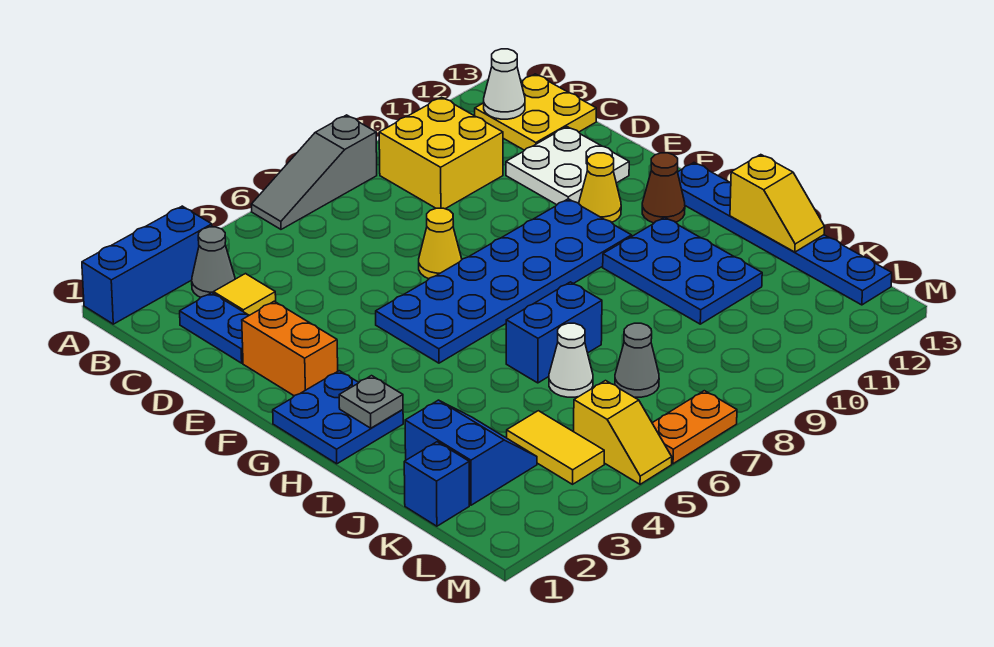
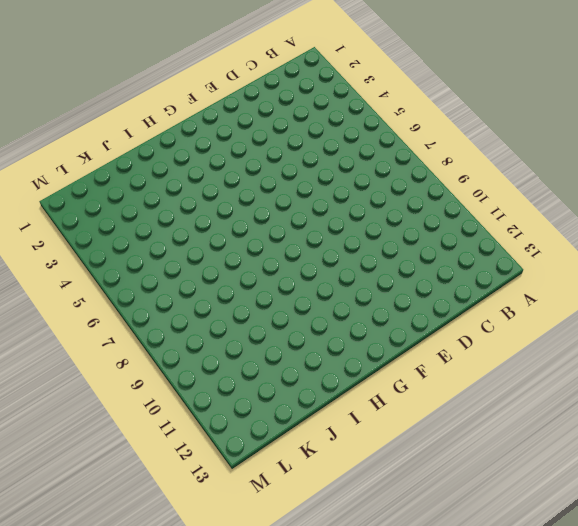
none -> blue 1x3 brick [82,206,212,324]
none -> grey 1x3 slope [251,115,377,229]
none -> grey 1x1 cone [192,227,235,297]

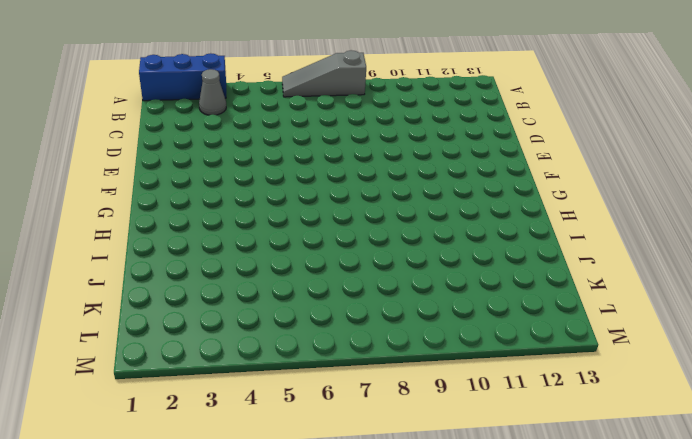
none -> yellow 2x2 brick [379,97,503,209]
none -> yellow 2x2 plate [475,74,596,150]
none -> blue 1x2 plate [180,293,249,363]

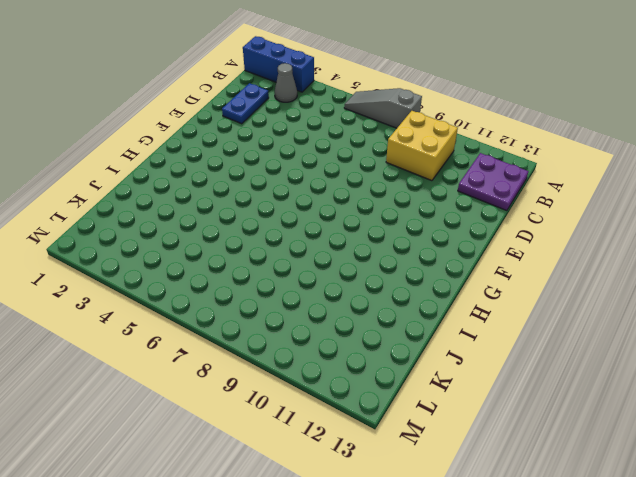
purple 2x2 plate [458,153,529,211] -> yellow 2x2 plate [475,74,596,150]
none -> yellow 1x1 tile [213,274,276,315]
none -> white 2x2 plate [506,127,629,205]
none -> orange 1x2 brick [242,301,338,396]

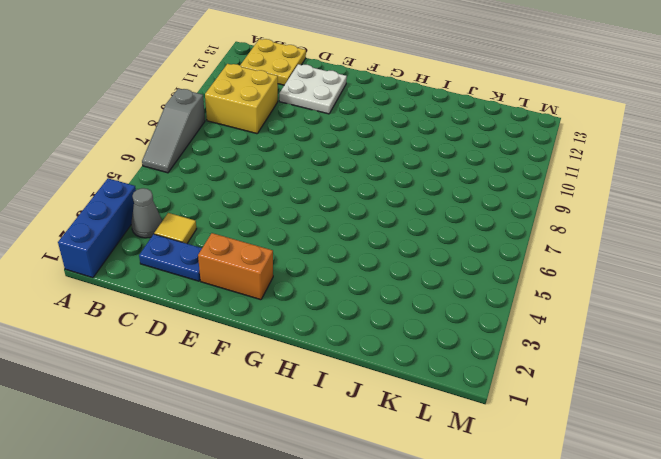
none -> yellow 1x1 cone [419,208,462,279]
none -> blue 2x6 plate [376,199,632,363]
none -> yellow 1x1 cone [579,153,621,222]

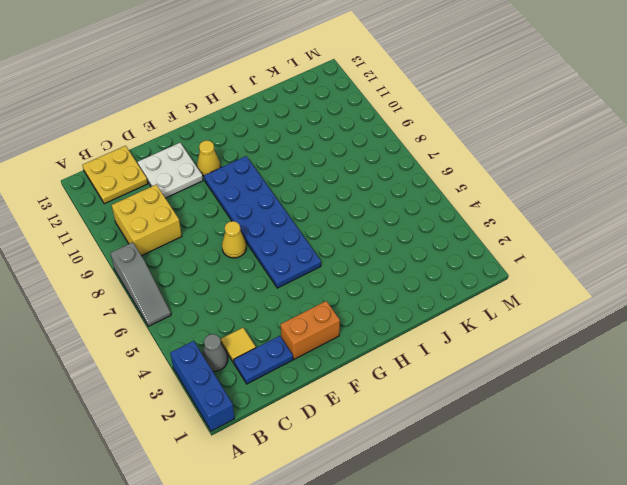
none -> blue 2x2 plate [273,371,403,464]
none -> brown 1x1 cone [642,153,685,223]
none -> blue 1x6 plate [678,163,892,305]

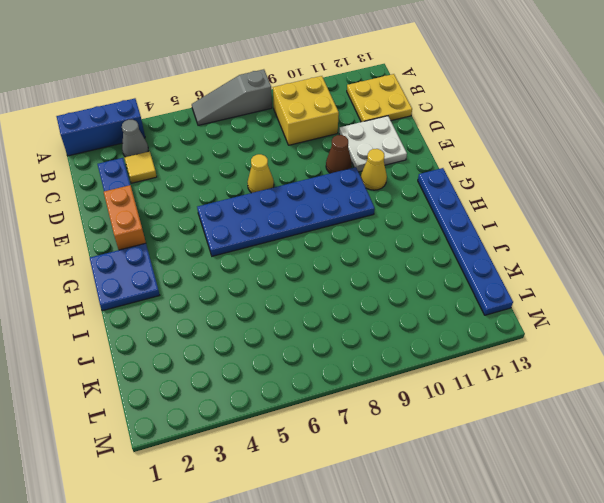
brown 1x1 cone [326,135,352,173] -> brown 1x1 cone moved to [642,153,685,223]
none -> blue 2x3 plate [603,217,762,324]
none -> blue 1x2 brick [506,282,602,383]
none -> blue 2x2 slope [405,400,537,505]

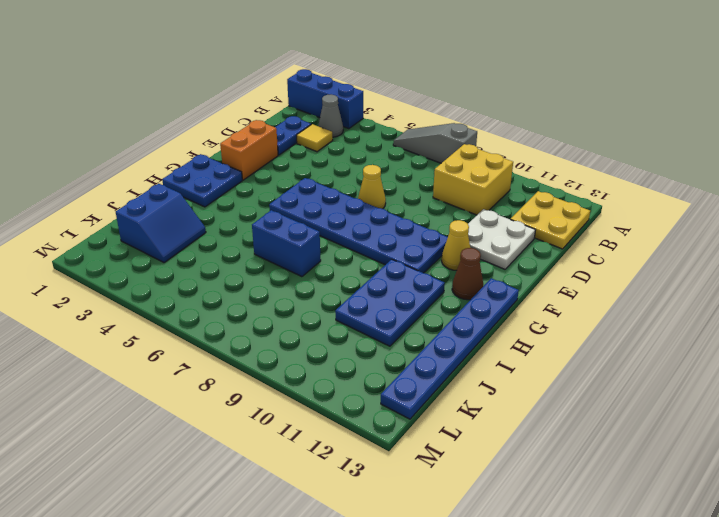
none -> white 1x1 cone [549,323,593,397]
none -> blue 1x1 brick [404,442,469,526]
none -> yellow 1x2 tile [507,411,604,484]

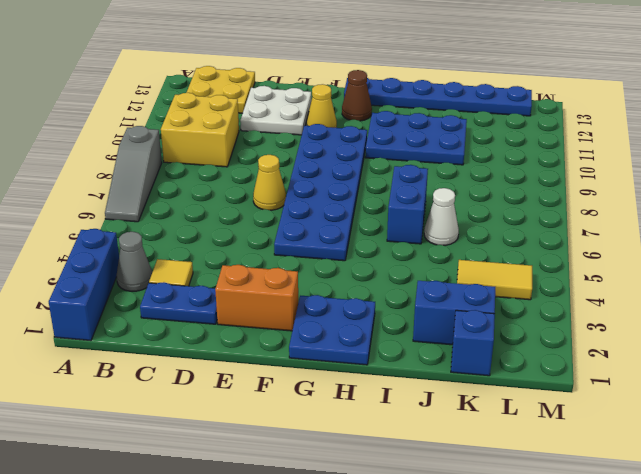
none -> grey 1x1 cone [615,323,659,397]
none -> yellow 1x2 slope [574,381,672,484]
none -> orange 1x2 plate [652,391,737,464]

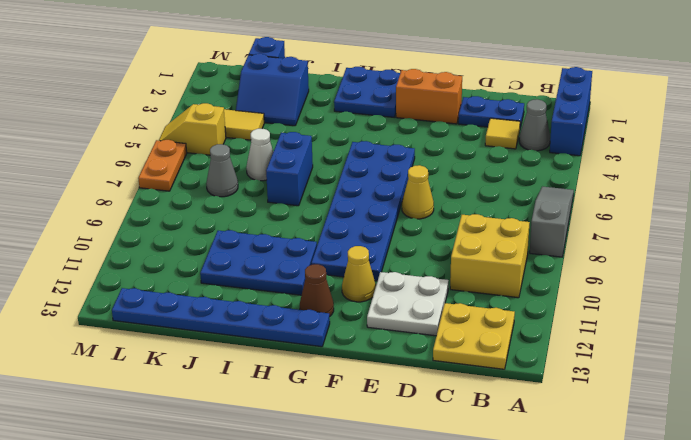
none -> white 1x1 cone [484,49,525,119]
none -> grey 1x1 plate [339,376,403,428]
none -> yellow 1x2 slope [730,155,825,252]

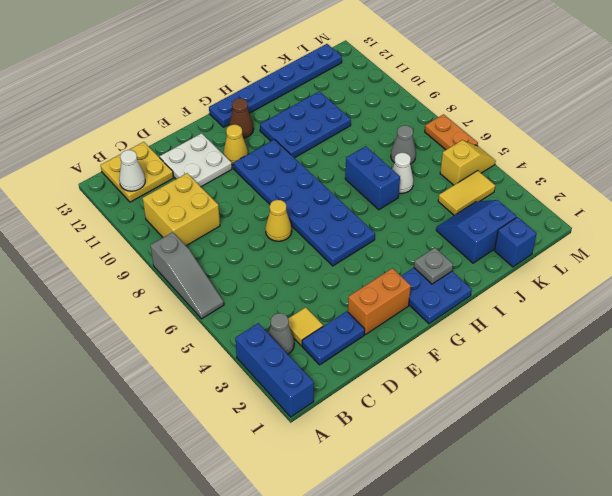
none -> yellow 1x2 slope [730,155,825,252]

